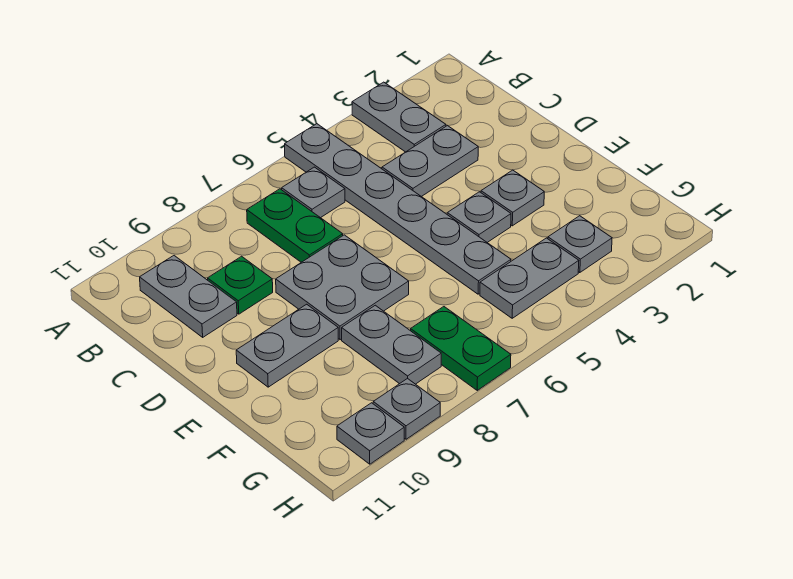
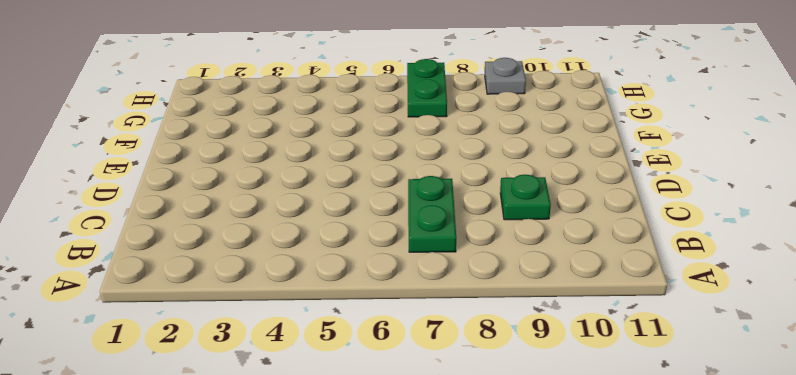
none -> grey 1x2 plate [352,82,446,152]
none -> grey 1x6 plate [285,124,511,294]
none -> grey 1x1 plate [282,167,345,218]

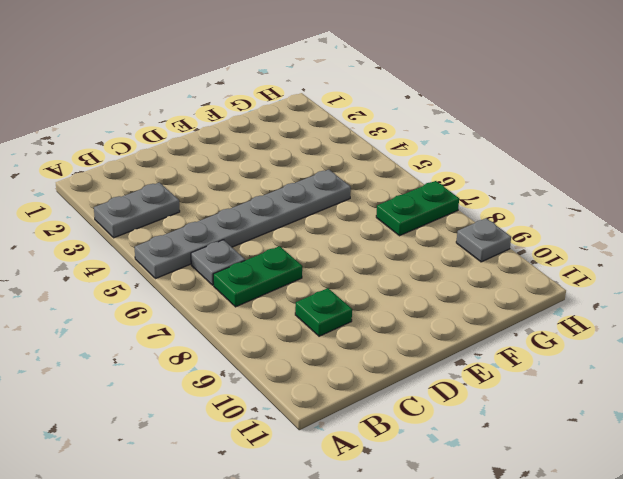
none -> grey 1x2 plate [140,256,237,337]
none -> grey 1x2 plate [382,126,478,197]
none -> grey 2x2 plate [276,235,409,340]

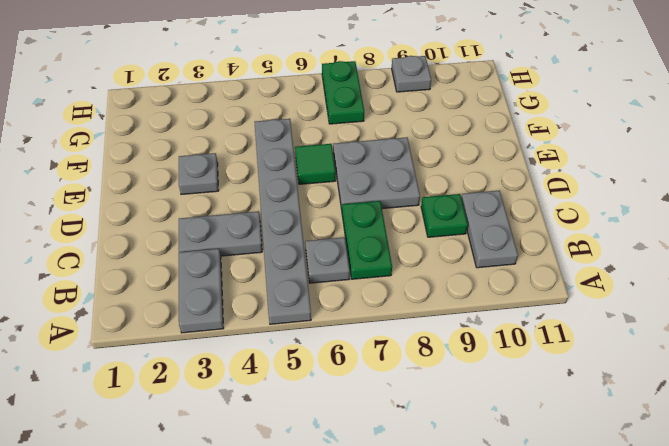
green 1x1 tile [295,144,336,184] -> none
none -> grey 1x1 plate [447,192,511,242]
none -> grey 1x2 plate [236,304,338,387]
none -> grey 1x2 plate [342,305,441,384]

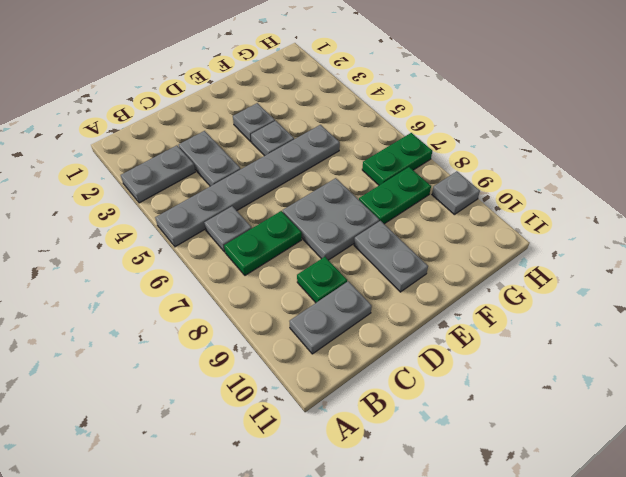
green 1x2 plate [359,167,431,224] -> grey 1x2 plate [342,305,441,384]
none -> grey 1x1 plate [548,216,612,273]
none -> grey 1x2 plate [480,238,579,318]
none -> grey 1x1 plate [337,403,404,464]

